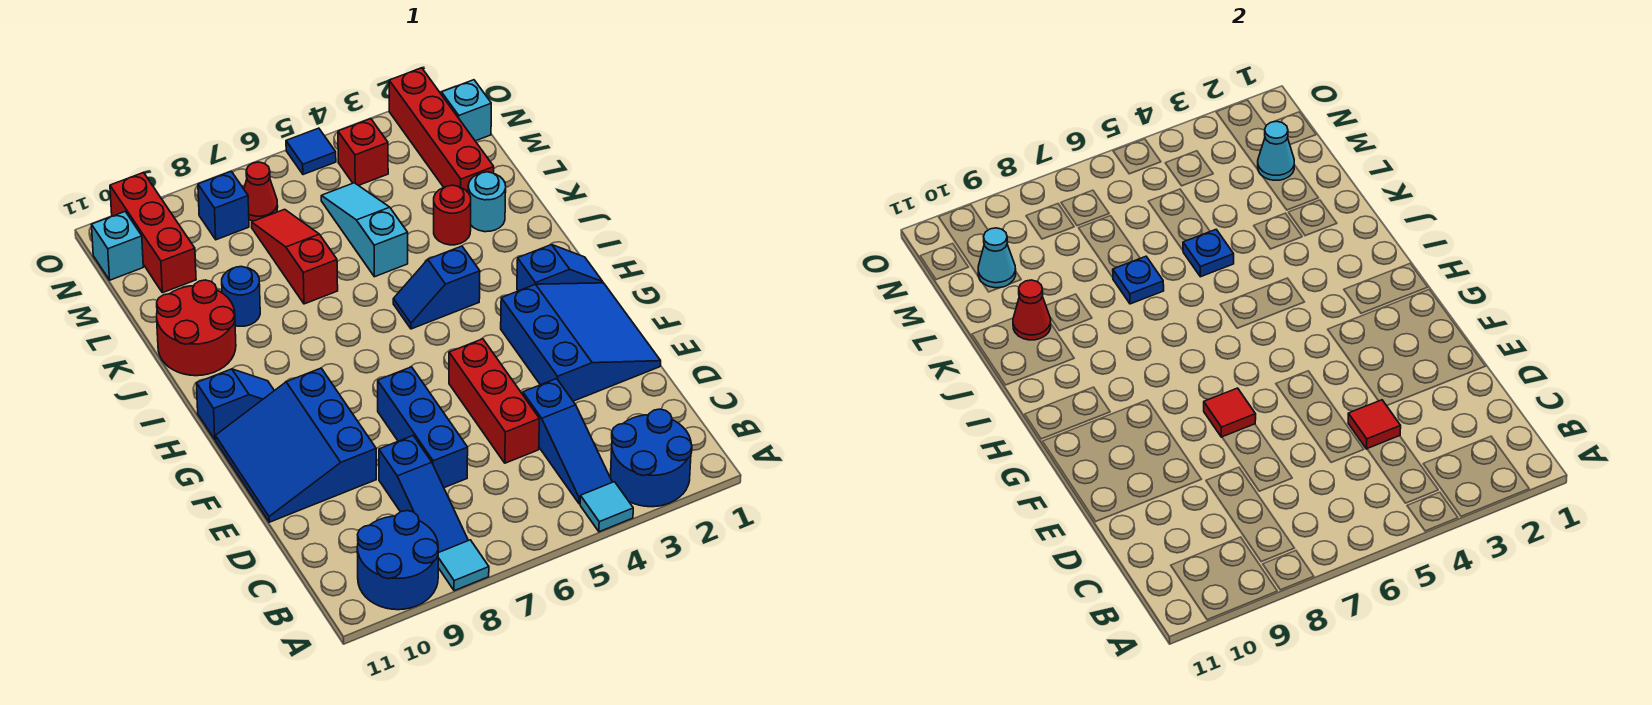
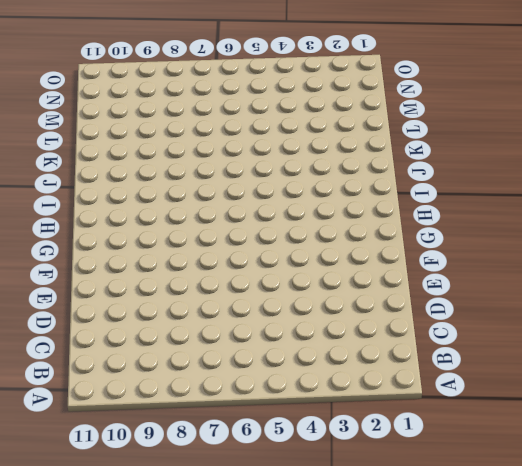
none -> blue 2x2 round brick [611,409,692,507]
none -> cyan 1x1 tile [580,482,633,532]
none -> cyan 1x1 tile [438,540,489,591]
none -> blue 2x2 round brick [357,511,438,610]

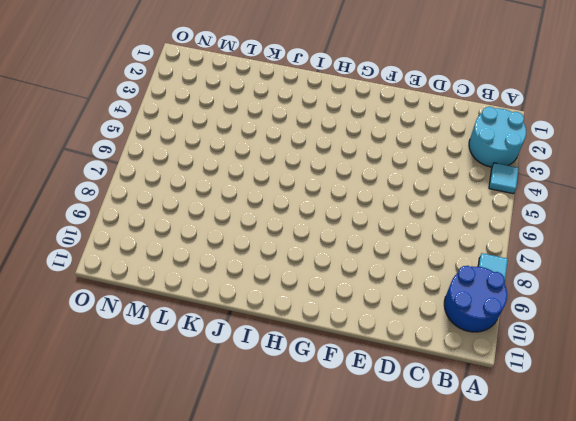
cyan 2x2 round brick [469,107,526,167] -> blue 2x2 round brick [611,409,692,507]
none -> blue 1x3 slope [523,379,612,504]
none -> blue 1x3 slope [379,436,468,553]
none -> red 1x3 brick [449,339,539,463]
none -> blue 1x3 brick [378,367,468,488]

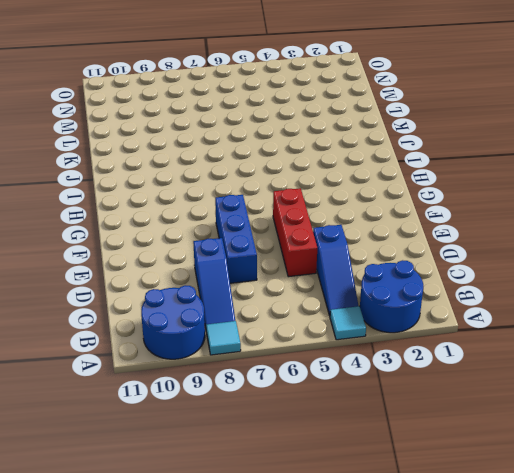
none -> blue 3x3 slope [501,283,661,401]
none -> blue 3x3 slope [215,368,376,522]
none -> blue 1x2 slope [517,245,603,291]
none -> blue 1x2 slope [197,369,274,440]

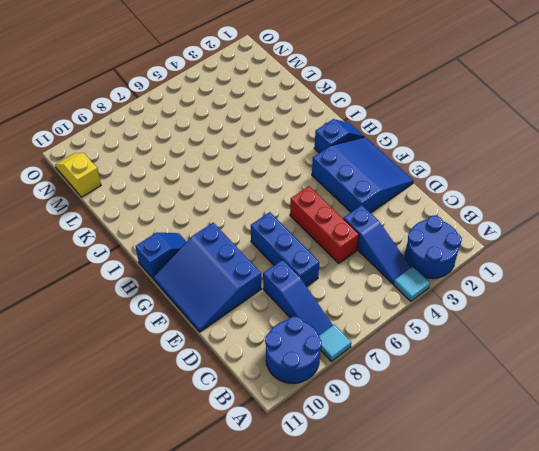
yellow 1x2 slope [55,153,101,197] -> cyan 1x1 brick [92,212,143,280]
none -> blue 1x2 slope [393,246,480,329]
none -> red 2x2 round brick [157,280,236,376]
none -> cyan 1x1 round brick [468,172,506,232]
none -> red 1x1 round brick [434,185,471,245]

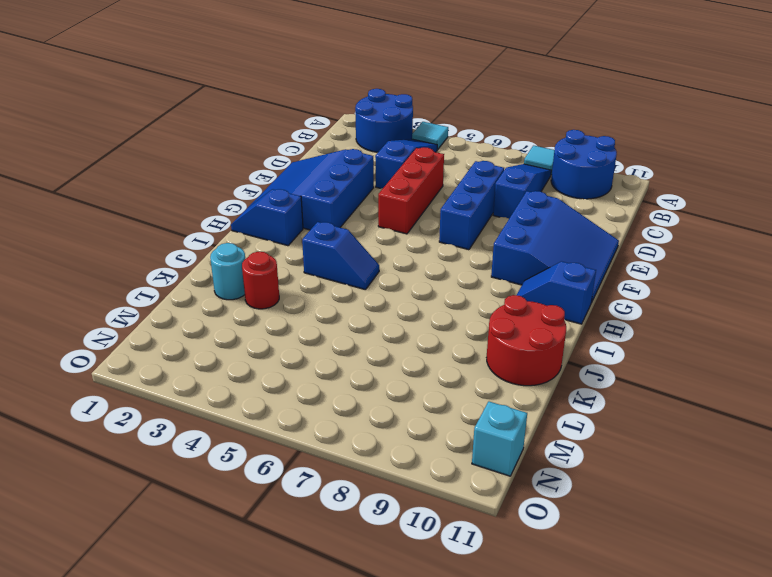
none -> cyan 1x3 slope [321,183,408,277]
none -> red 1x3 slope [252,209,338,304]
none -> blue 1x1 round brick [222,267,260,326]
none -> red 1x4 brick [389,68,494,192]

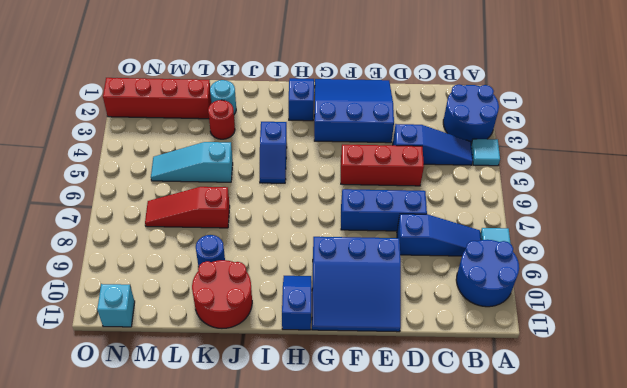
none -> red 1x3 brick [110,173,196,293]
none -> cyan 1x1 brick [442,80,491,141]
none -> red 1x1 brick [338,119,388,186]
none -> red 1x1 cone [244,162,278,221]

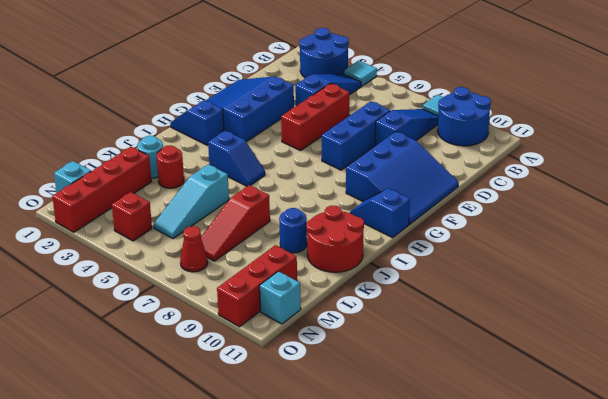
none -> blue 1x1 brick [198,171,249,240]
none -> blue 1x1 tile [286,128,336,175]
none -> red 1x1 tile [1348,400,1401,449]
none -> red 1x1 tile [1204,388,1256,437]

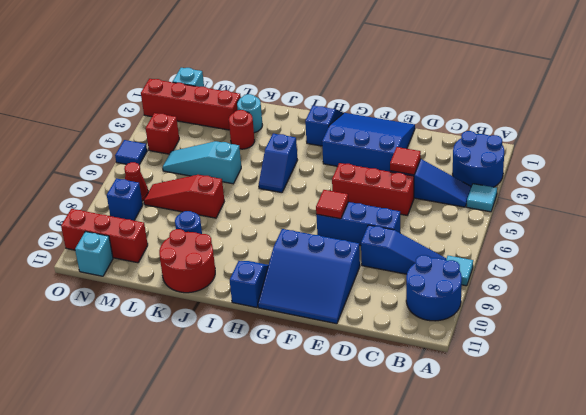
none -> blue 1x1 plate [1183,230,1234,277]
none -> blue 1x1 plate [1113,256,1164,304]
none -> red 1x1 cone [1013,280,1051,340]
none -> cyan 1x1 cone [1258,121,1294,180]

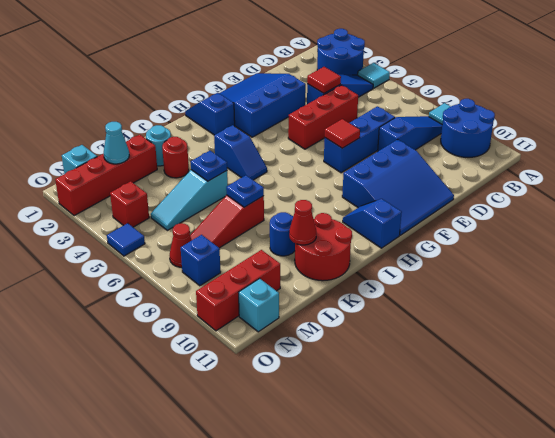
none -> cyan 1x1 cone [978,228,1016,288]

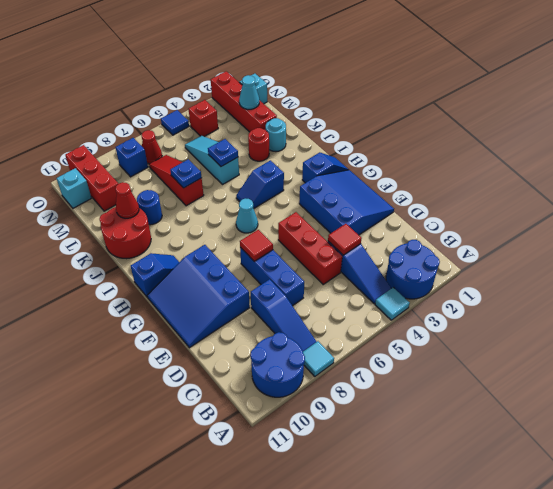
cyan 1x1 cone [236,198,258,233] -> cyan 1x1 cone moved to [978,228,1016,288]

